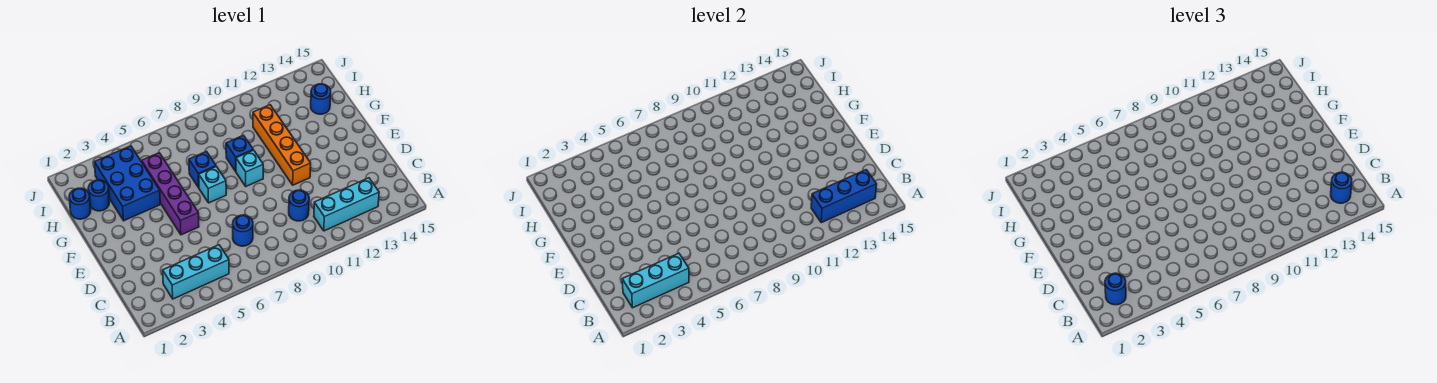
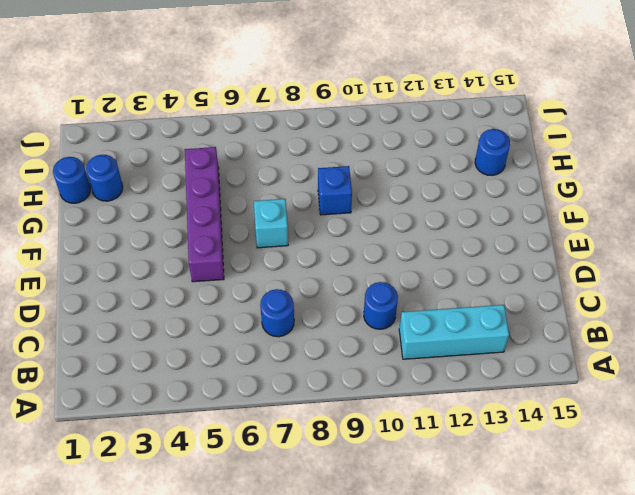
none -> cyan 1x3 brick [163,245,229,299]
none -> orange 1x4 brick [253,105,311,185]
none -> cyan 1x1 brick [236,150,263,186]

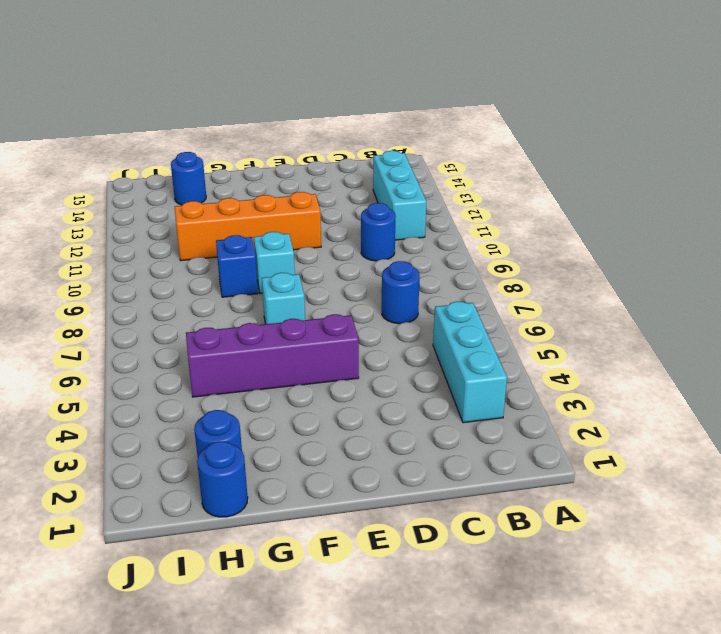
none -> blue 2x3 brick [94,146,160,221]
none -> blue 1x1 brick [189,152,216,188]
none -> cyan 1x3 brick [622,253,689,308]

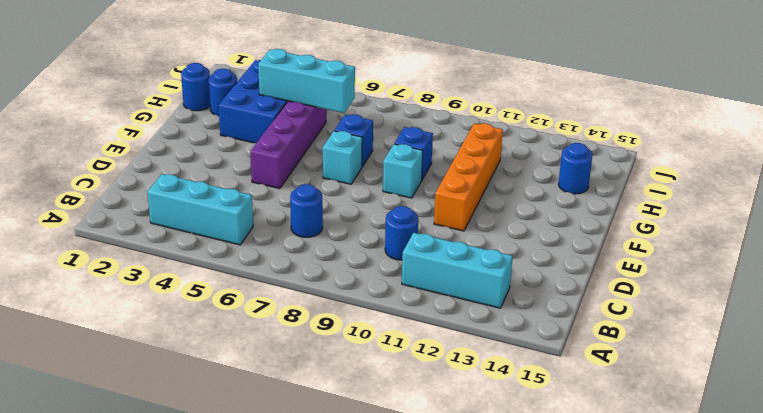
cyan 1x3 brick [258,49,355,113] -> cyan 1x3 brick moved to [622,253,689,308]
none -> blue 1x3 brick [811,170,877,223]
none -> blue 1x1 round brick [1105,273,1126,305]
none -> blue 1x1 round brick [1331,172,1352,203]

